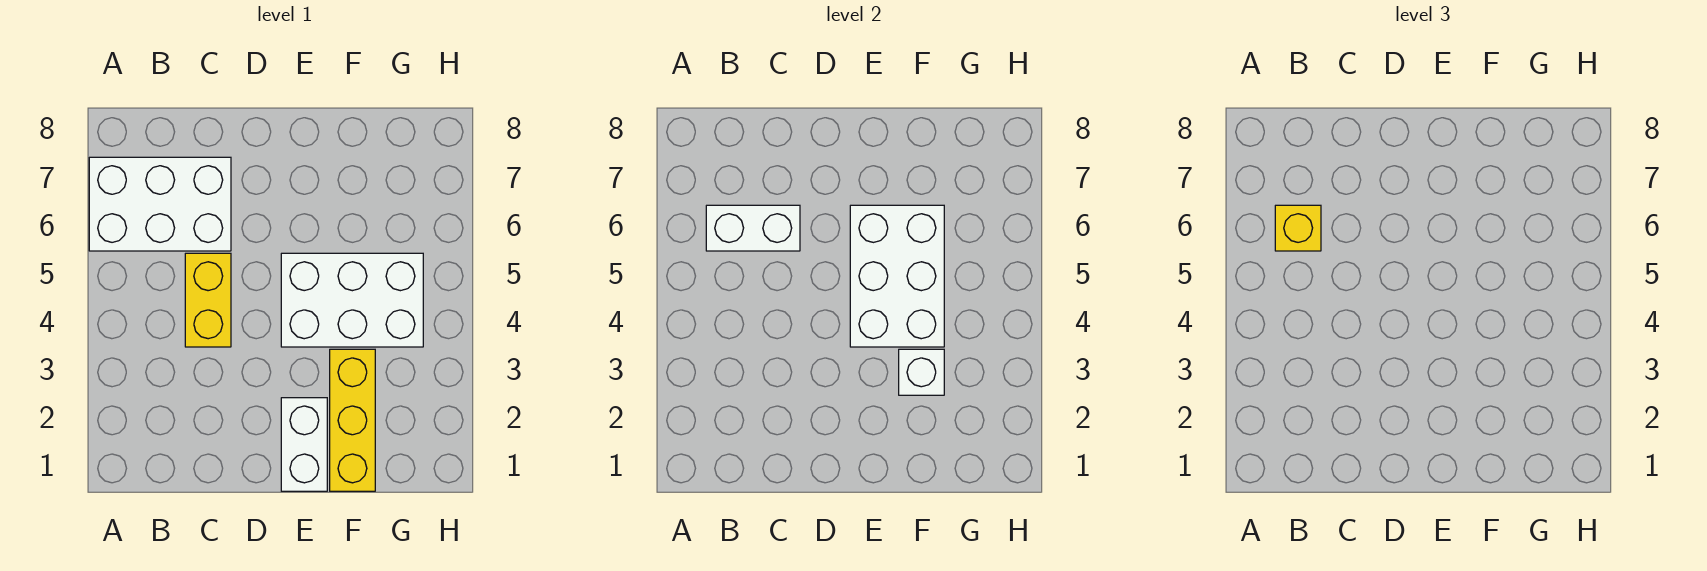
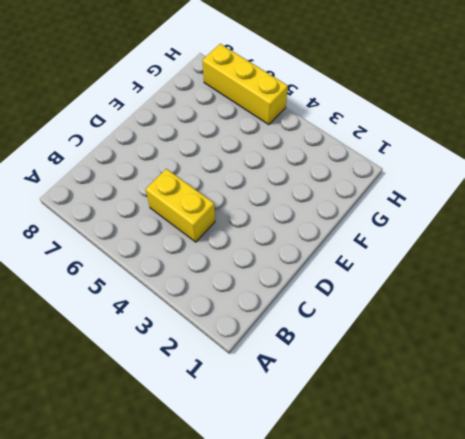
yellow 1x3 brick [202,44,288,125] -> yellow 1x3 brick moved to [330,349,375,491]
none -> white 2x3 brick [89,157,231,251]
none -> white 1x2 brick [281,398,327,491]

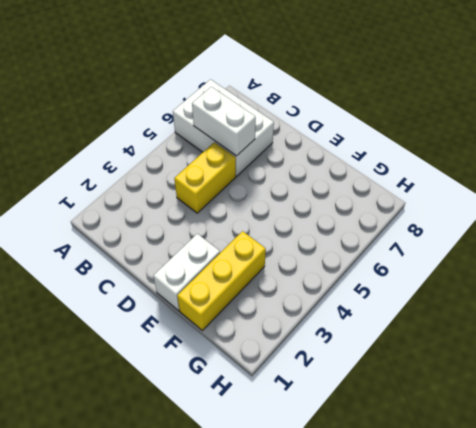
none -> white 2x3 brick [281,253,423,347]
none -> white 2x3 brick [850,205,944,347]

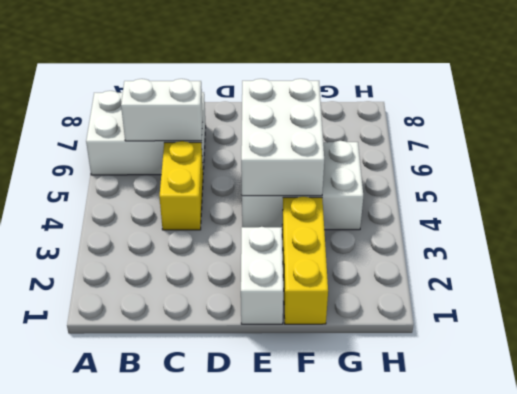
none -> white 1x1 brick [899,349,944,395]
none -> yellow 1x1 brick [1275,205,1321,251]

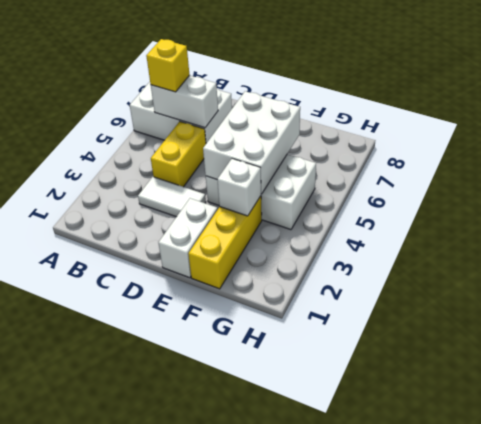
white 1x2 tile [138,177,206,217] -> none

